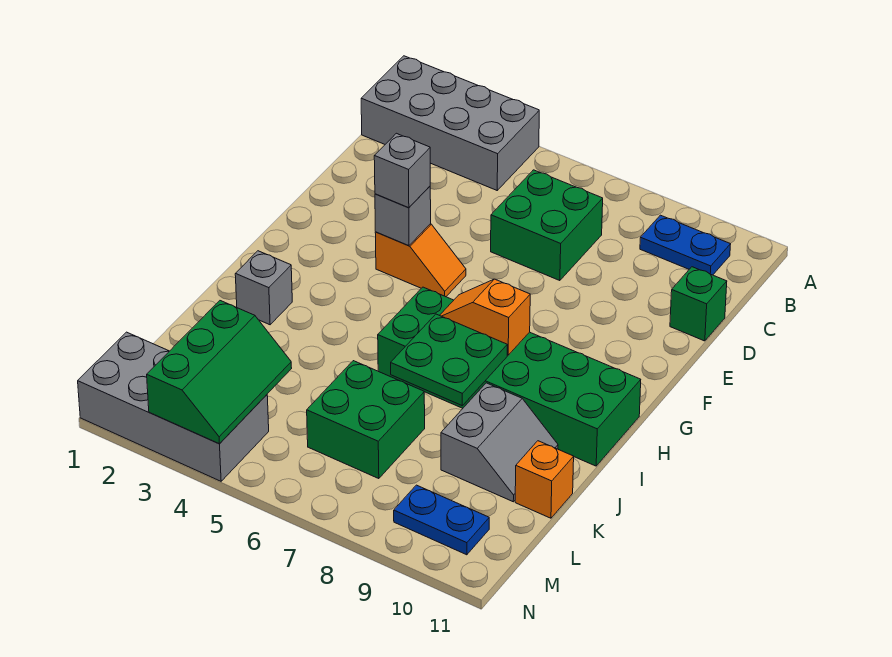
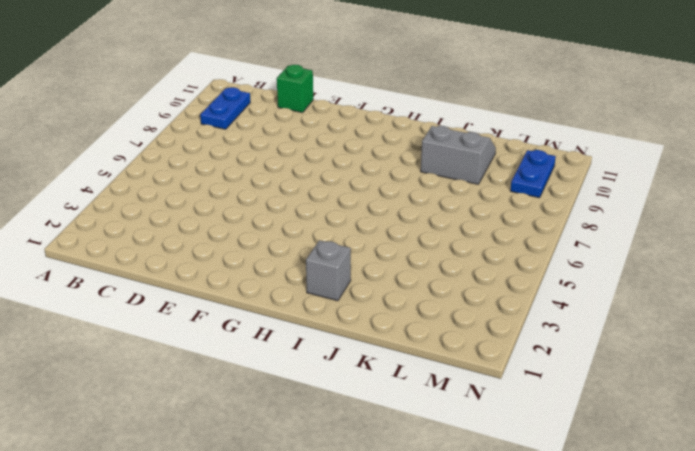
none -> grey 2x4 brick [361,56,539,190]
none -> green 2x2 brick [491,170,603,281]
none -> orange 1x2 slope [375,224,466,297]

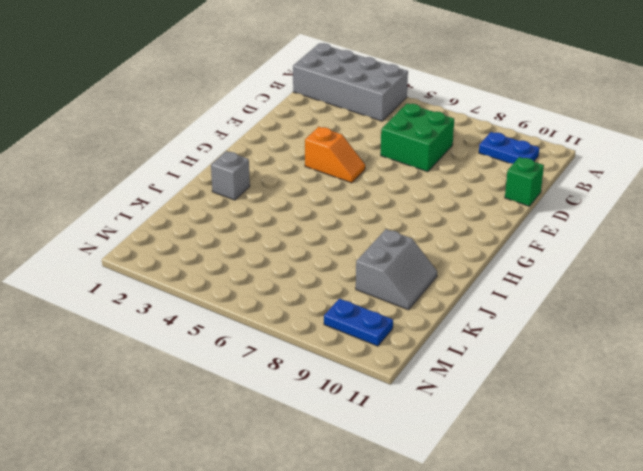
none -> green 2x6 brick [378,287,641,466]
none -> green 2x2 brick [307,361,425,479]
none -> orange 1x1 brick [515,441,574,518]

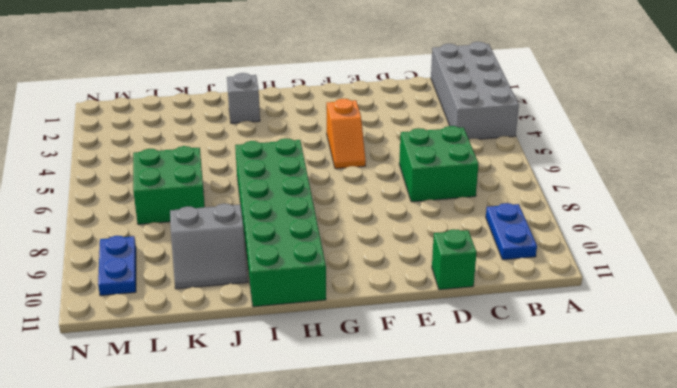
none -> orange 1x1 brick [515,441,574,518]
none -> grey 2x4 brick [78,332,269,481]
none -> grey 1x1 brick [375,186,431,246]

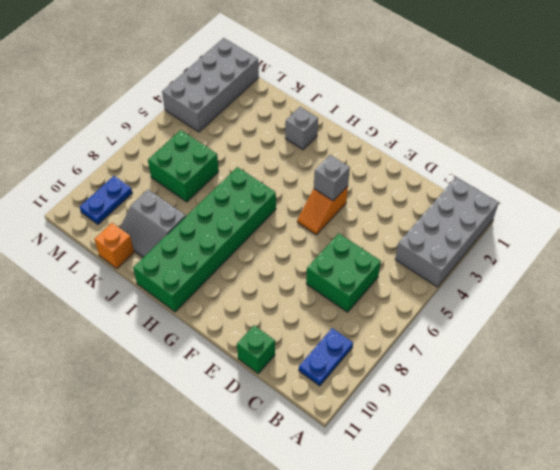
none -> orange 1x2 slope [440,279,530,355]
none -> green 2x2 plate [391,314,507,405]
none -> green 2x3 slope [147,301,292,444]

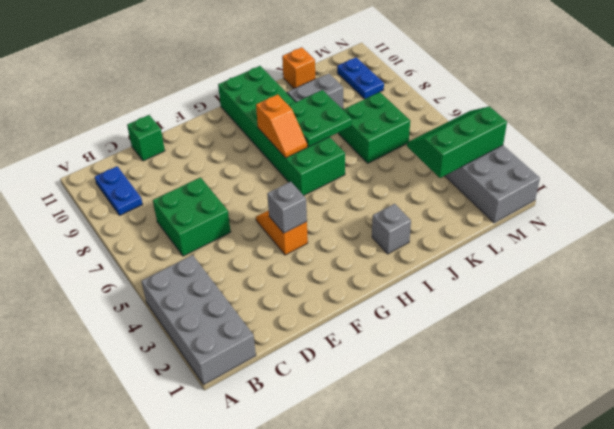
none -> grey 1x1 brick [374,133,430,208]

